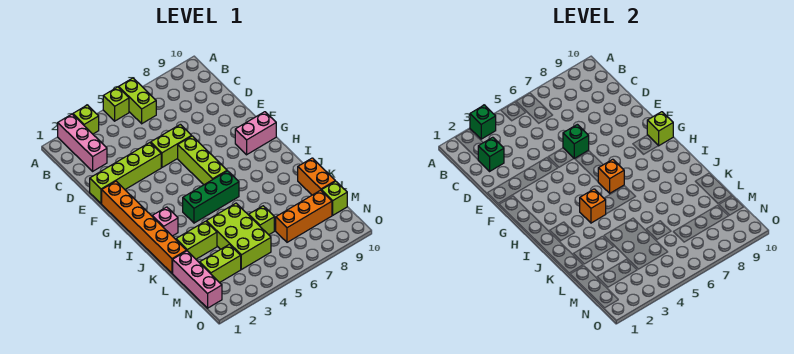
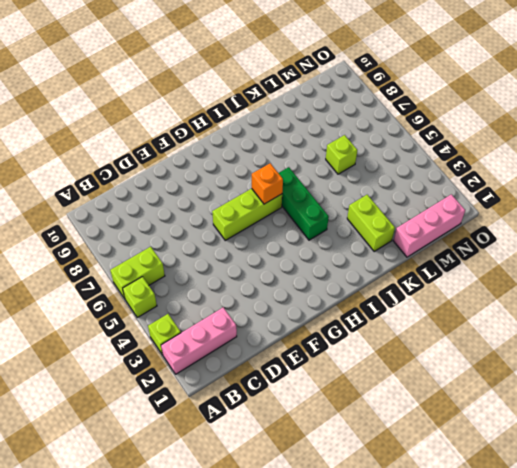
none -> lime 1x4 brick [90,143,161,204]
none -> lime 1x2 brick [151,124,191,167]
none -> orange 1x6 brick [102,181,187,273]

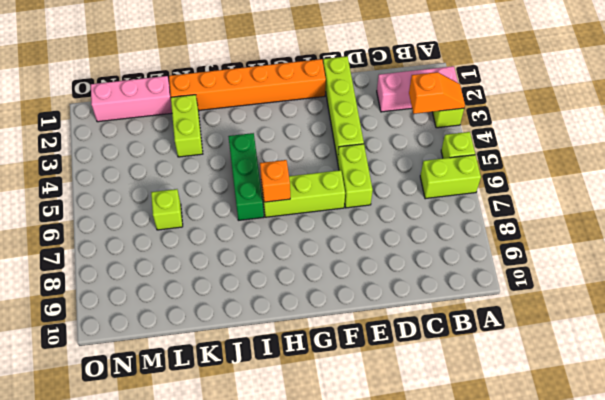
orange 1x2 slope [409,72,465,114] -> green 1x1 brick [470,105,496,139]
none -> pink 1x2 brick [235,112,276,155]
none -> pink 1x1 brick [152,207,178,236]
none -> lime 2x3 brick [206,203,271,269]

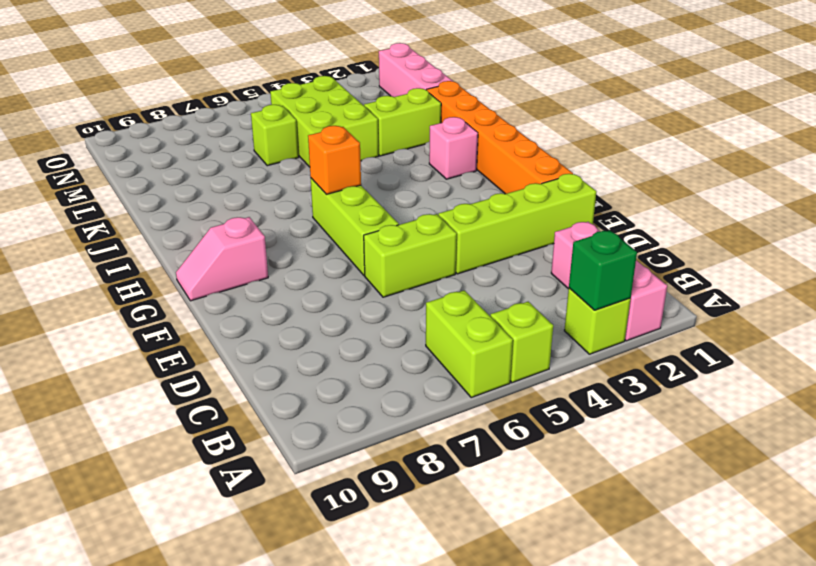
pink 1x2 slope [176,217,268,301] -> pink 1x2 brick [235,112,276,155]
none -> green 1x3 brick [183,171,239,223]
none -> orange 1x2 brick [298,158,335,195]
none -> lime 1x2 brick [200,244,241,283]

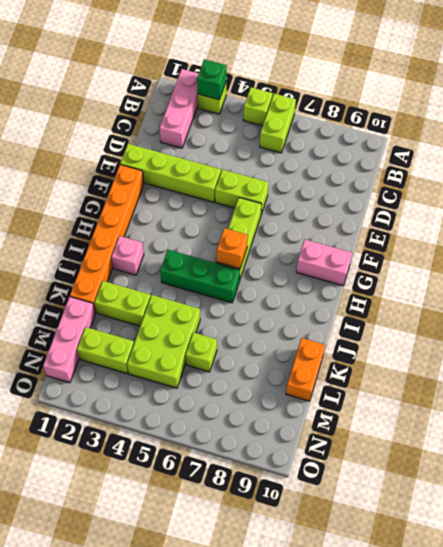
none -> orange 1x3 brick [276,190,332,242]
none -> lime 1x1 brick [321,181,347,215]
none -> green 1x1 brick [478,137,504,171]

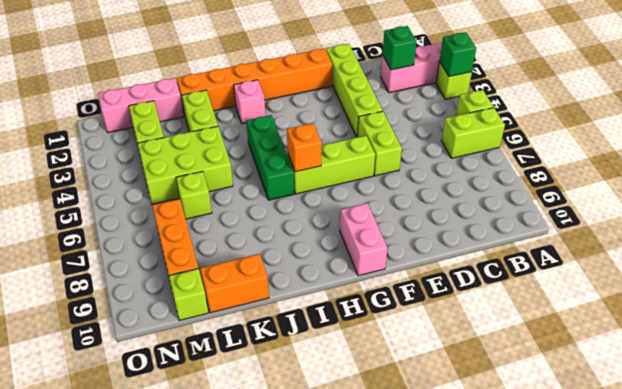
none -> green 1x1 brick [563,124,589,158]
none -> lime 1x1 brick [647,112,673,146]
none -> orange 1x1 brick [580,189,606,223]

